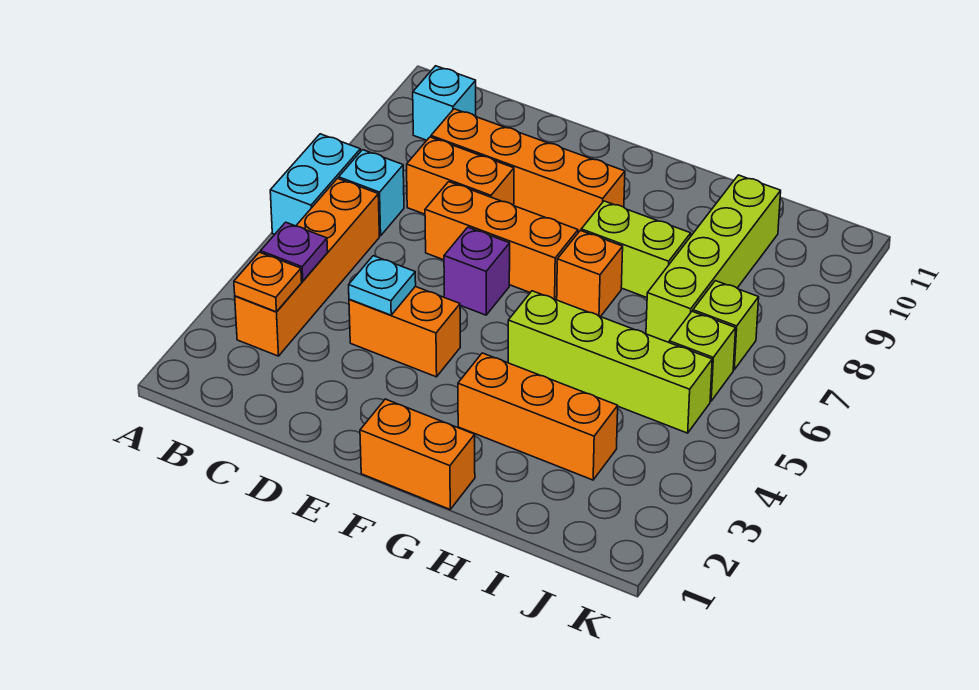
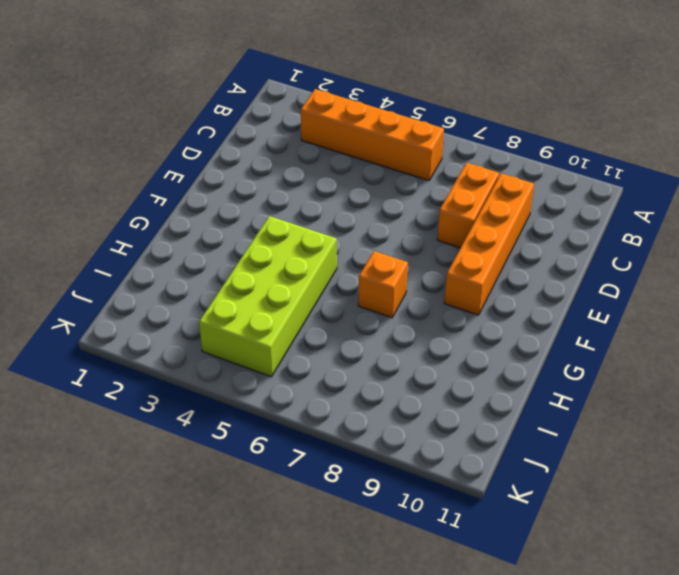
lime 2x4 brick [199,216,337,377] -> lime 1x4 brick [508,291,712,433]
none -> cyan 1x2 brick [270,134,361,234]
none -> cyan 1x1 brick [339,150,404,236]
none -> cyan 1x1 brick [413,66,476,140]

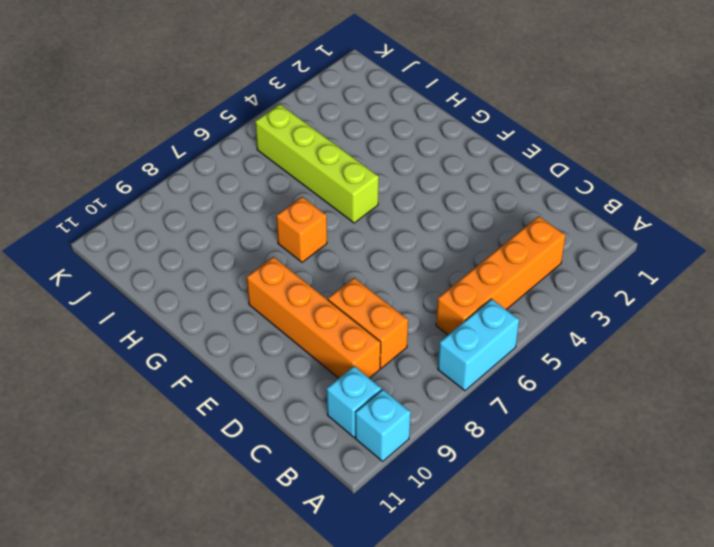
cyan 1x1 brick [355,389,411,461] -> cyan 1x1 brick moved to [339,150,404,236]
none -> orange 1x2 brick [349,287,460,377]
none -> orange 1x3 brick [425,182,578,300]
none -> purple 1x1 brick [444,227,510,315]

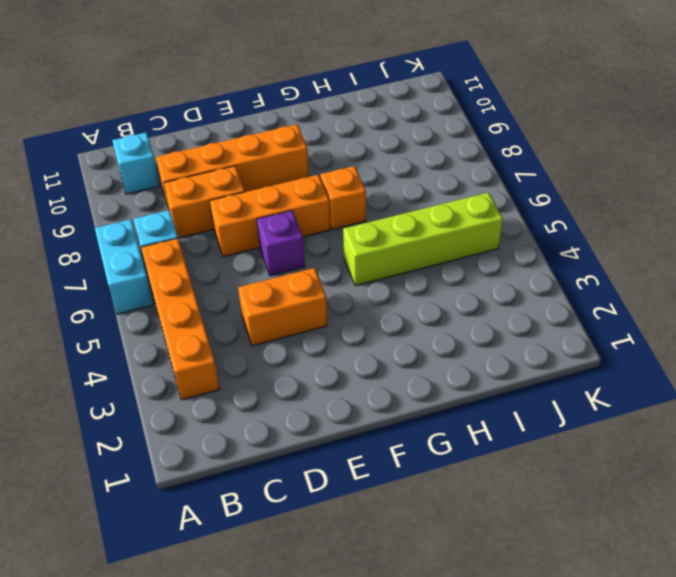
none -> orange 1x2 brick [360,399,475,509]
none -> orange 1x3 brick [458,353,618,480]
none -> lime 1x2 brick [581,201,691,298]

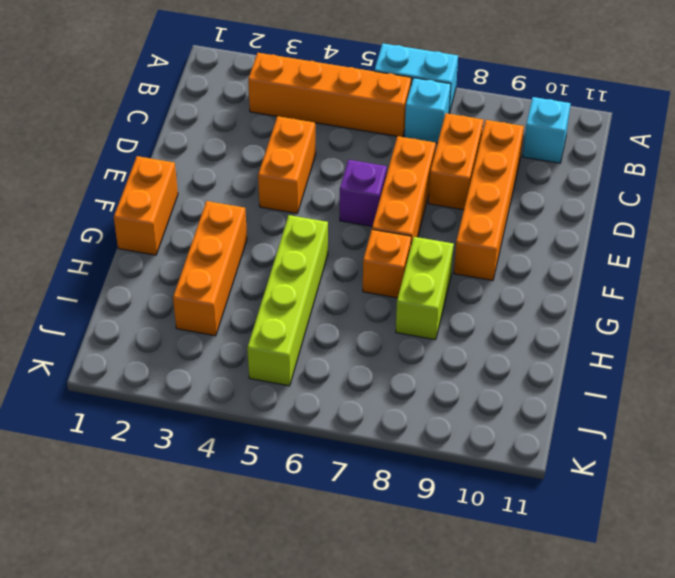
none -> lime 1x4 brick [646,175,781,342]
none -> lime 1x1 brick [669,311,736,401]
none -> lime 1x1 brick [693,281,759,370]

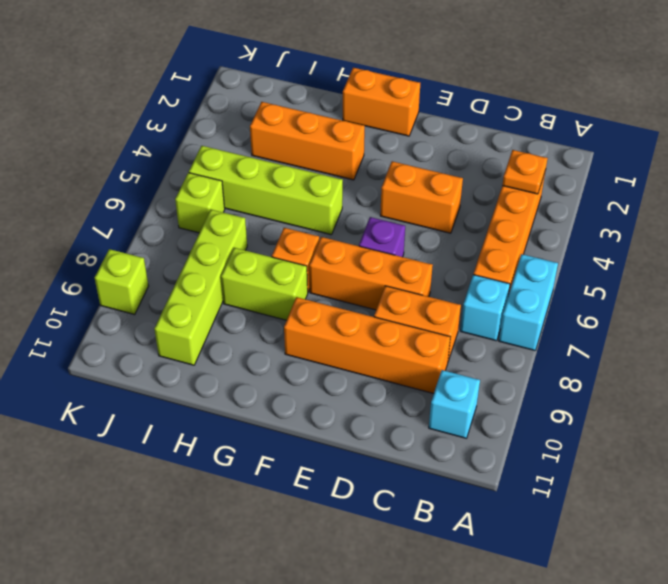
lime 1x1 brick [95,249,148,315] -> lime 1x1 brick moved to [693,281,759,370]
none -> purple 1x1 plate [261,222,328,281]
none -> cyan 1x1 plate [349,256,416,315]

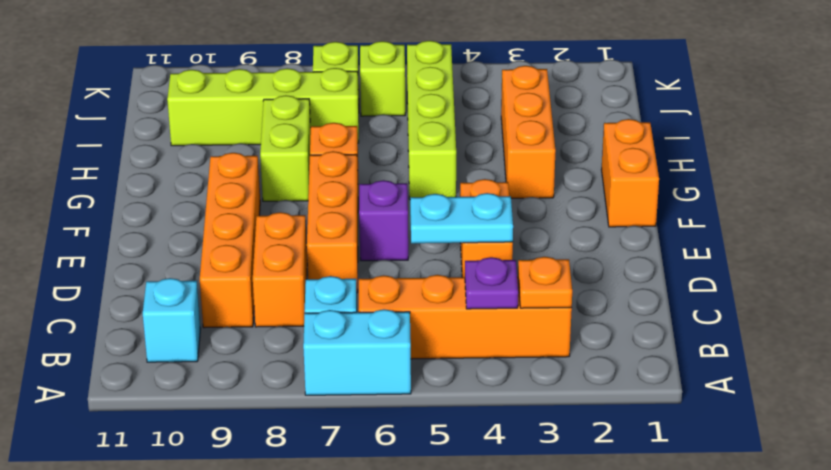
cyan 1x2 plate [410,193,513,243] -> cyan 1x1 plate [349,256,416,315]

